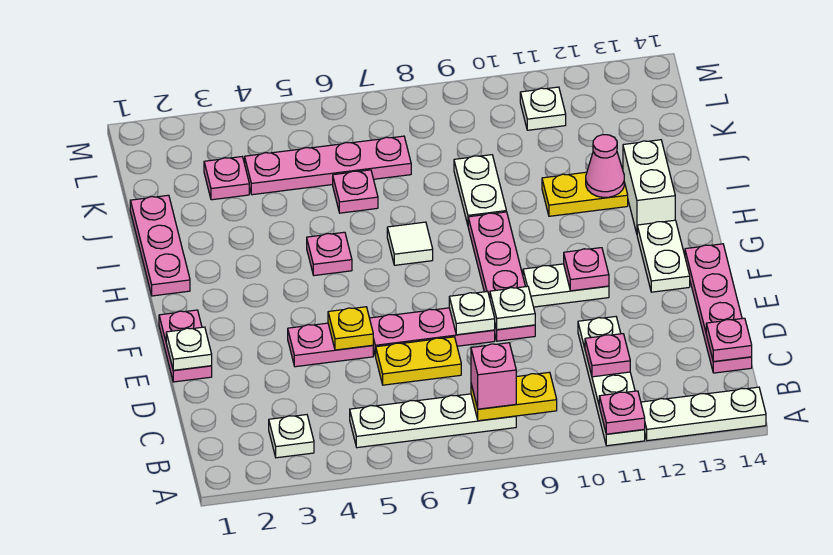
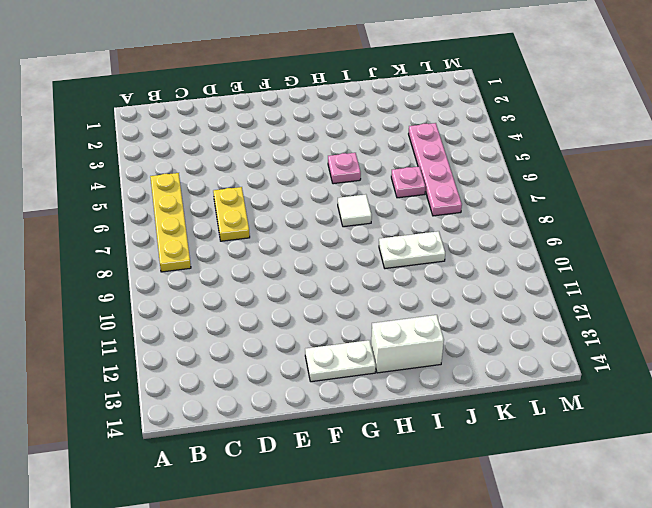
yellow 1x4 plate [150,173,191,272] -> white 1x4 plate [350,394,516,448]
none -> white 1x4 plate [578,317,645,446]
none -> white 1x3 plate [641,387,766,441]
none -> white 1x1 plate [269,415,314,458]
none -> pink 1x4 plate [685,244,752,373]

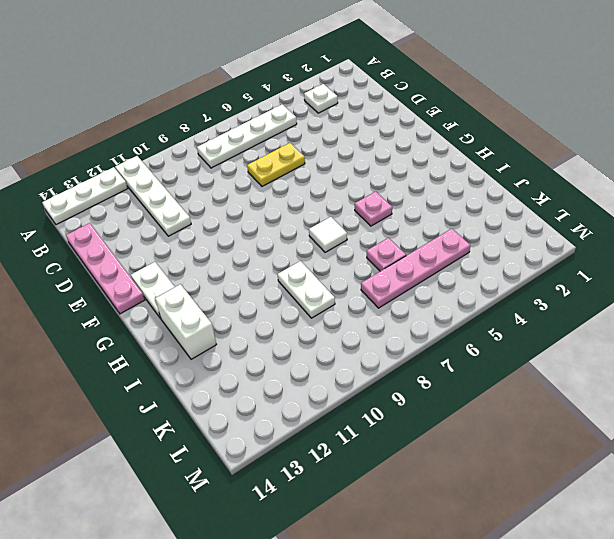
none -> pink 1x2 plate [159,310,212,382]
none -> pink 1x2 plate [288,323,373,367]
none -> pink 1x3 plate [370,308,495,356]
none -> pink 1x4 plate [468,212,535,341]

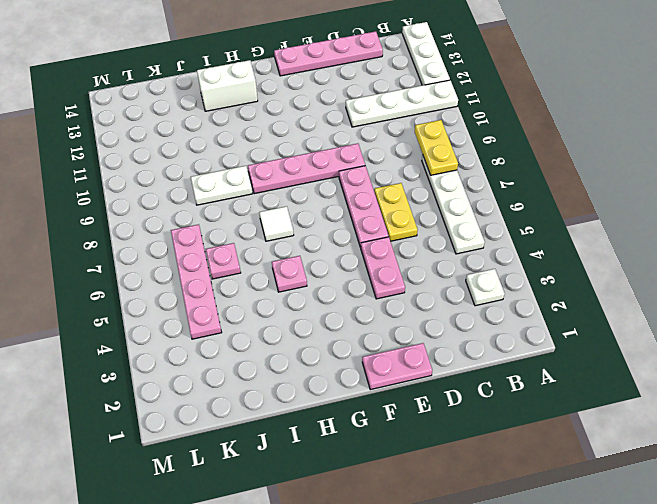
none -> white 1x2 plate [523,264,609,307]
none -> white 1x2 plate [637,220,690,292]
none -> pink 1x3 plate [130,195,190,296]
none -> yellow 1x2 plate [542,172,628,216]

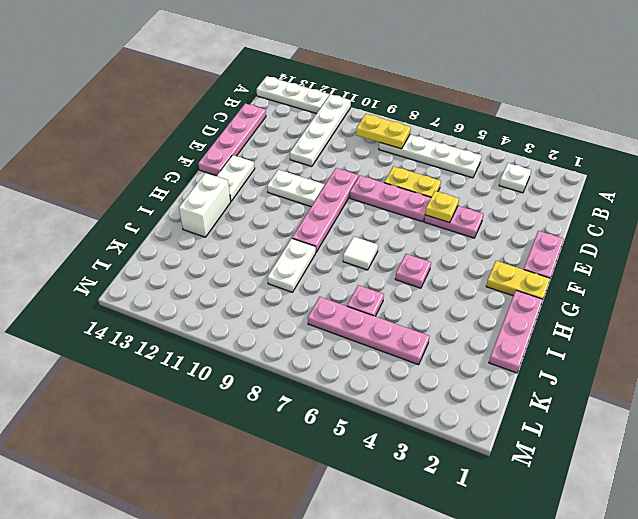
yellow 1x2 plate [486,261,550,299] -> yellow 1x2 plate moved to [542,172,628,216]
none -> pink 1x1 plate [204,157,249,200]
none -> white 1x1 plate [520,87,566,130]
none -> pink 1x1 plate [599,391,645,434]
none -> pink 1x1 plate [585,334,630,377]

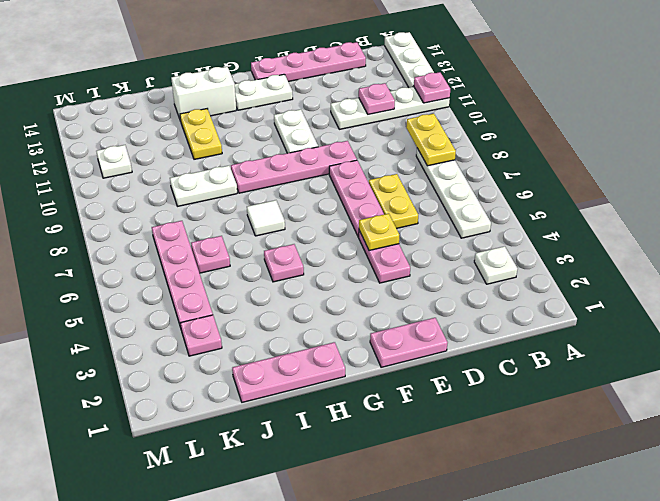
none -> pink 1x1 plate [706,318,752,362]
none -> white 1x1 plate [166,327,212,370]
none -> white 1x1 plate [449,291,495,335]
none -> white 1x1 plate [490,286,535,330]

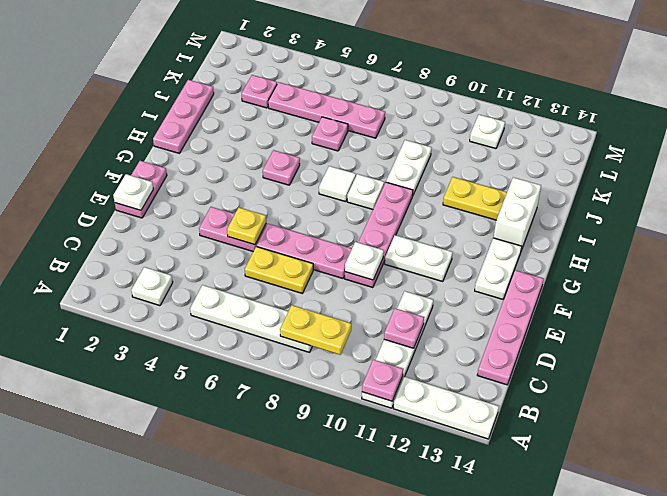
white 1x1 plate [347,174,384,209] -> white 1x1 plate moved to [449,291,495,335]
none -> pink 1x1 plate [706,318,752,362]
none -> pink 1x1 plate [564,248,609,291]
none -> pink 1x1 cone [586,135,624,197]
none -> pink 1x1 brick [471,343,516,409]

